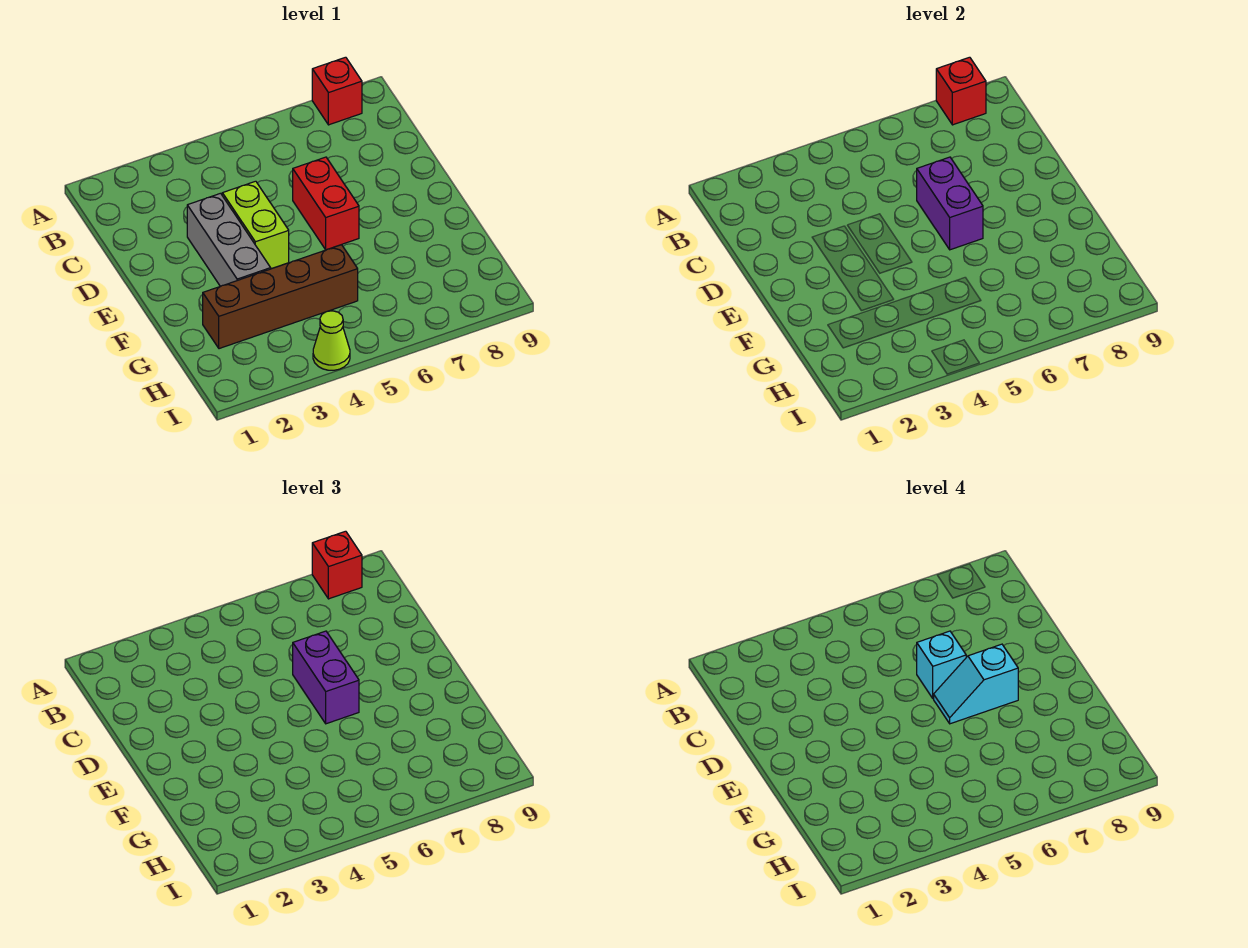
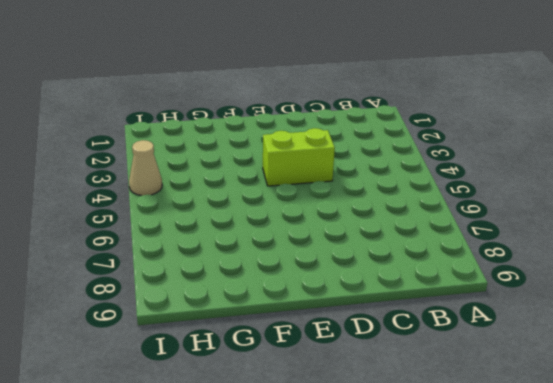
tan 1x1 cone [129,140,162,196] -> lime 1x1 cone [313,311,350,370]
none -> red 1x1 brick [312,57,362,125]
none -> grey 1x3 brick [187,193,271,286]
none -> red 1x2 brick [293,157,359,250]

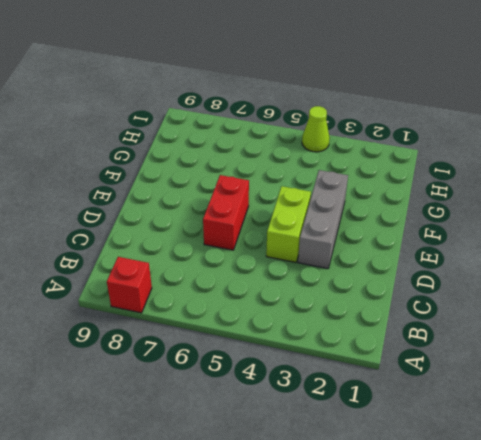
none -> brown 1x4 brick [203,245,358,349]
none -> red 1x1 brick [936,57,986,125]
none -> purple 1x2 brick [917,157,983,250]

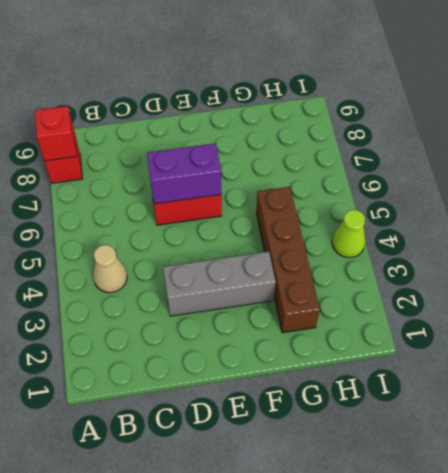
tan 1x1 cone [93,245,127,293] -> none
none -> lime 1x2 brick [222,181,289,269]
none -> red 1x1 brick [312,531,362,599]
none -> purple 1x2 brick [293,631,359,724]

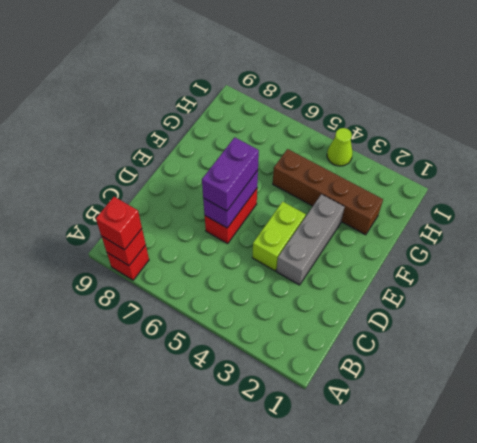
none -> cyan 1x1 brick [917,631,966,698]
none -> cyan 1x2 slope [933,644,1018,724]

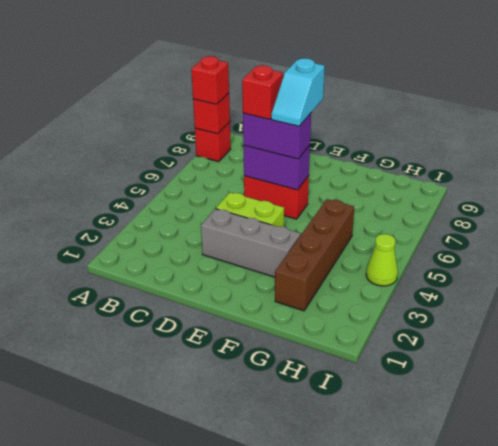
red 1x1 brick [242,65,283,119] -> cyan 1x1 brick [917,631,966,698]

